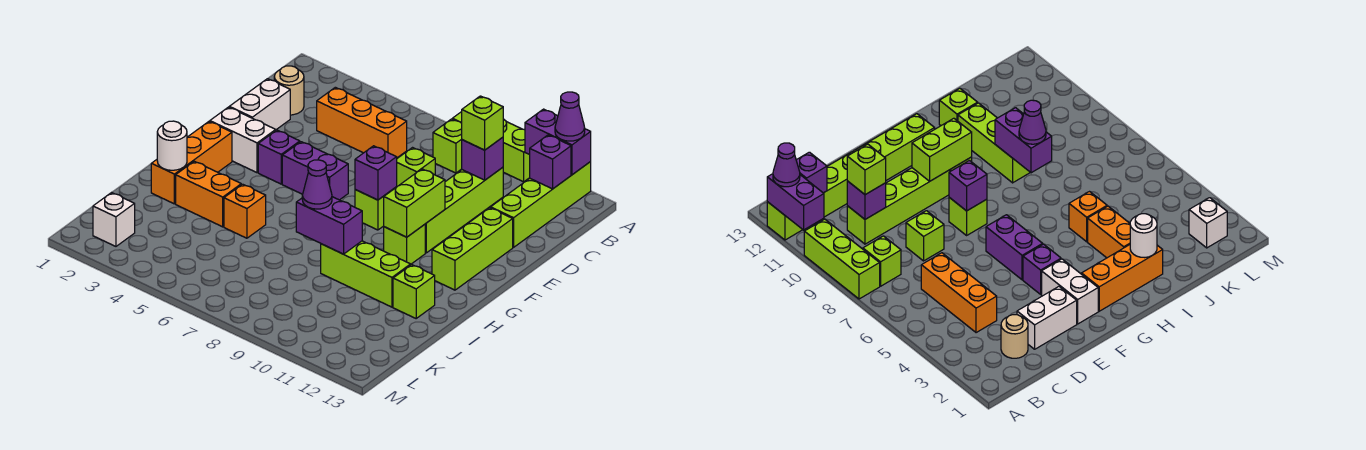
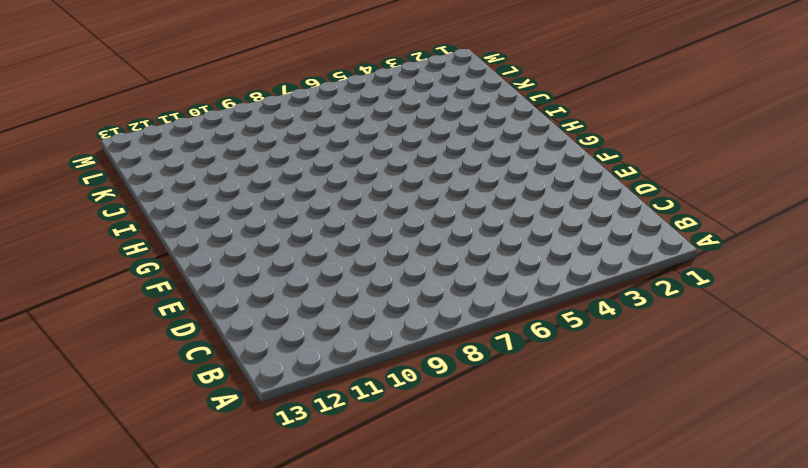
none -> lime 1x3 brick [453,112,530,182]
none -> lime 1x4 brick [491,162,591,247]
none -> lime 1x1 brick [433,119,462,173]
none -> tan 1x1 round brick [274,66,304,115]

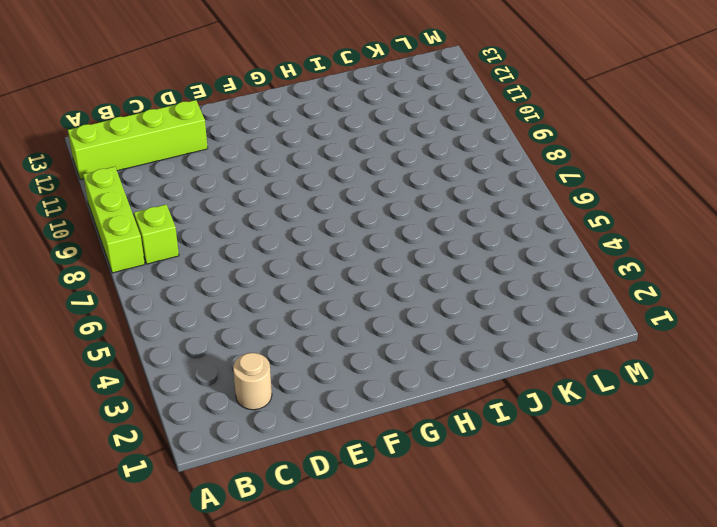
none -> orange 1x3 brick [317,87,407,158]
none -> lime 1x4 brick [425,167,503,253]
none -> white 1x2 brick [229,79,290,130]
none -> lime 1x1 brick [397,148,435,186]

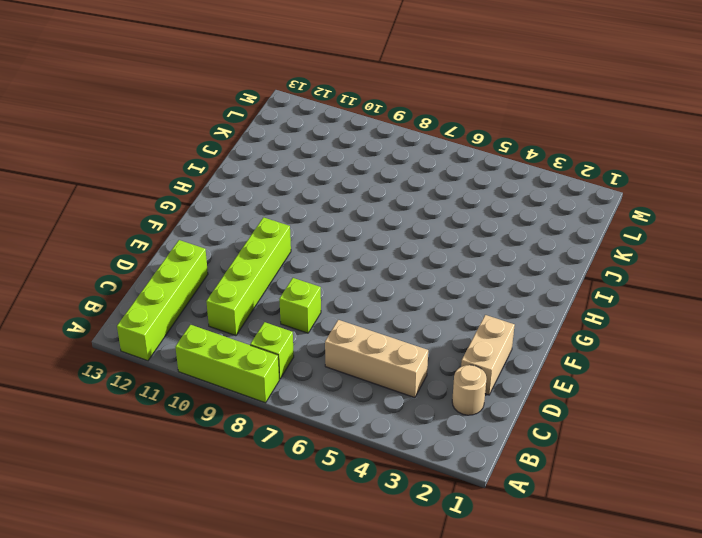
tan 1x3 brick [325,320,428,398] -> orange 1x3 brick [317,87,407,158]
tan 1x2 brick [461,315,515,395] -> white 1x2 brick [229,79,290,130]
none -> lime 1x3 brick [432,208,513,290]
none -> white 1x2 brick [210,107,276,173]
none -> purple 1x1 brick [258,130,300,184]
none -> purple 1x2 brick [282,142,348,200]

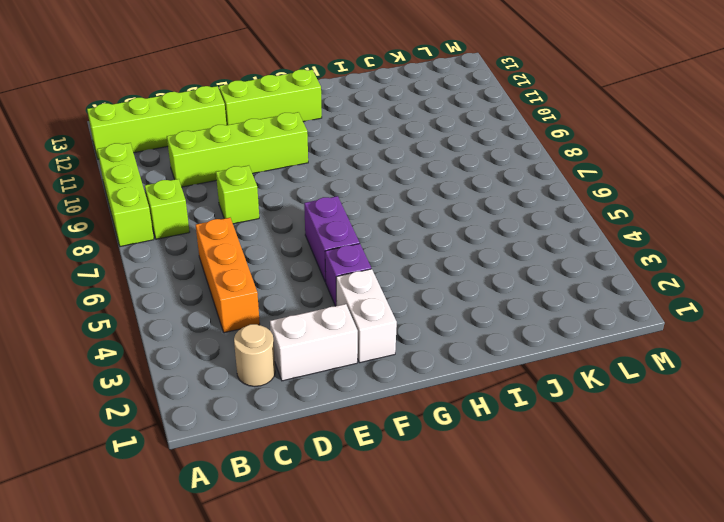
none -> lime 1x1 brick [355,187,396,230]
none -> orange 1x3 brick [151,122,232,204]
none -> lime 1x1 brick [384,224,425,264]
none -> orange 1x2 brick [176,161,241,227]

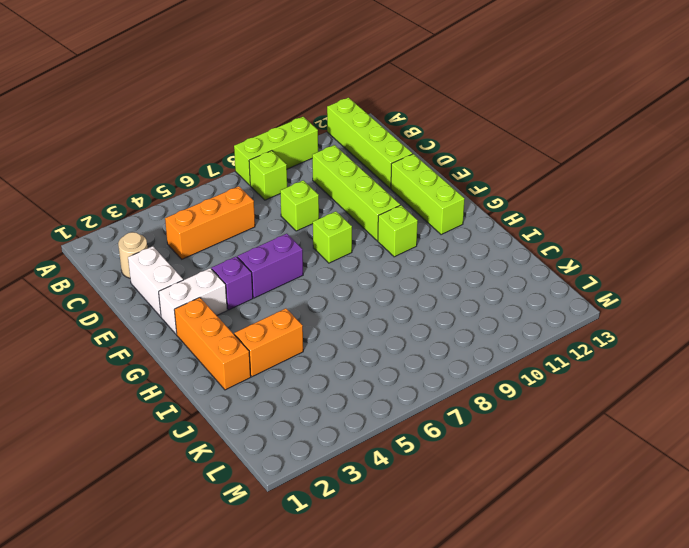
none -> orange 1x1 brick [224,184,266,238]
none -> lime 1x3 brick [321,241,411,307]
none -> lime 1x1 brick [393,265,435,318]
none -> white 1x1 brick [93,192,135,246]

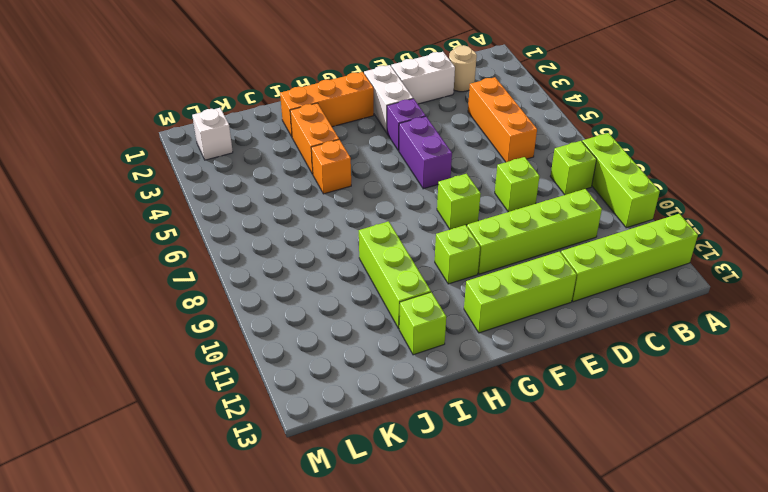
none -> purple 1x2 brick [525,109,591,175]
none -> purple 1x1 brick [530,135,571,189]
none -> purple 1x1 brick [462,137,503,180]
none -> purple 1x1 brick [355,146,397,200]

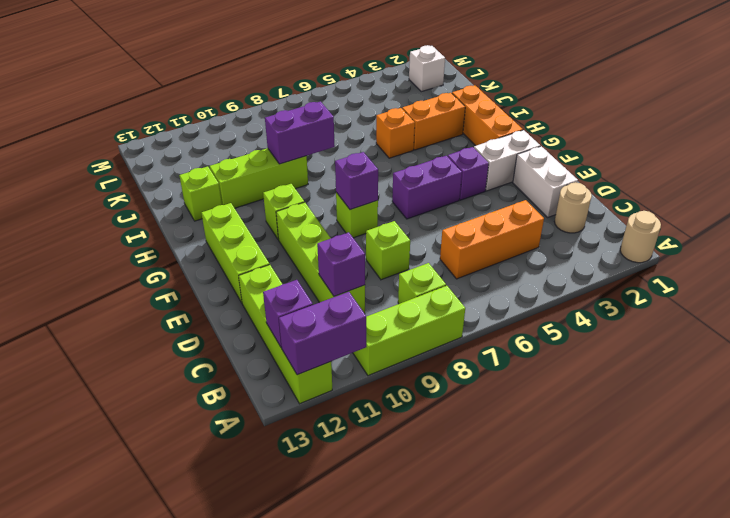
tan 1x1 round brick [620,211,661,263] -> none
none -> lime 1x2 brick [384,169,445,237]
none -> white 1x1 round brick [157,121,187,170]
none -> purple 1x1 cone [555,92,585,141]
none -> lime 1x1 brick [462,96,503,150]

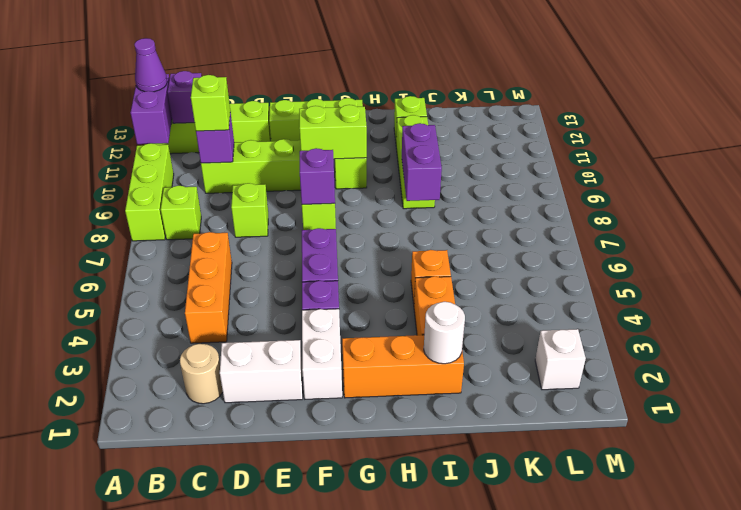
none -> purple 1x1 cone [302,160,332,209]

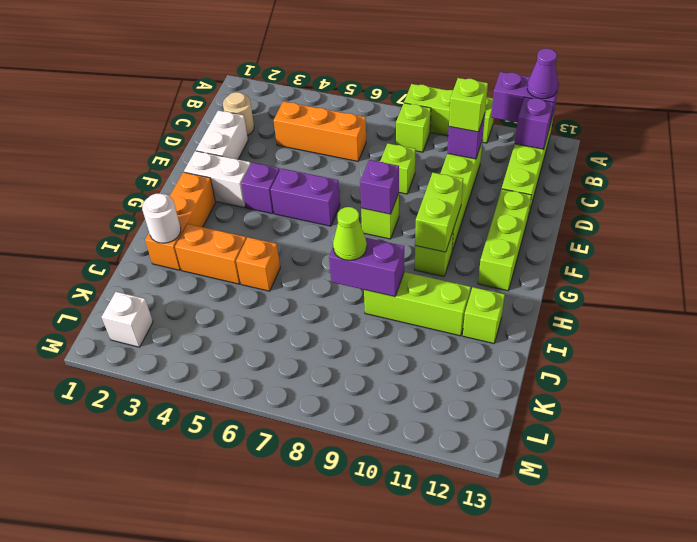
lime 1x1 cone [333,207,367,260] -> purple 1x1 cone [302,160,332,209]

